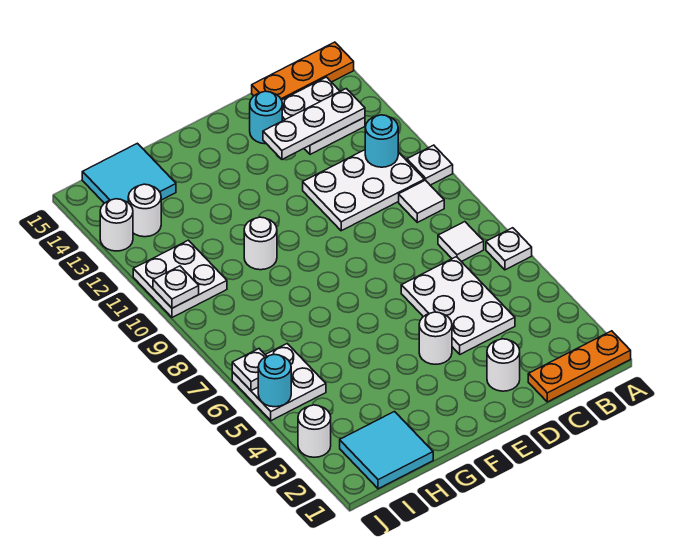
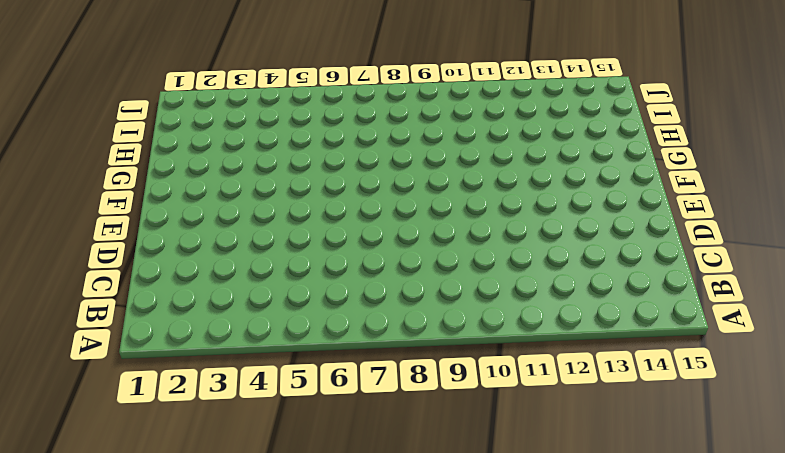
none -> orange 1x3 plate [528,331,631,402]
none -> white 1x1 plate [486,228,532,270]
none -> white 1x1 plate [407,145,453,185]

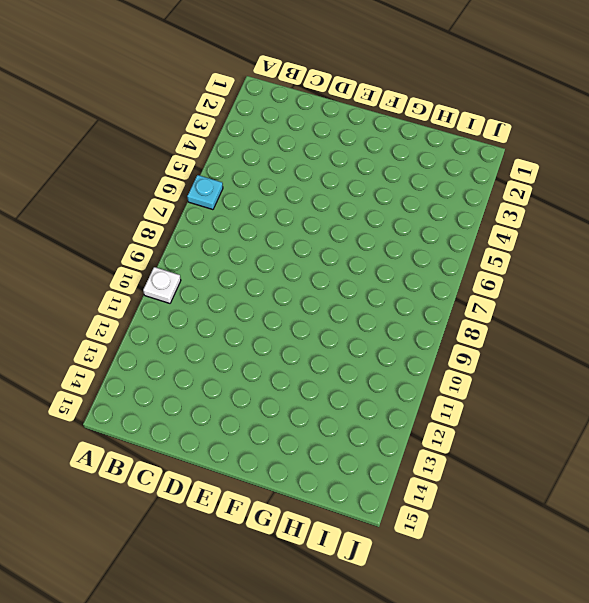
cyan 1x1 plate [187,175,223,210] -> white 1x1 plate [486,228,532,270]
none -> orange 1x3 plate [528,331,631,402]
none -> orange 1x3 plate [252,42,354,100]
none -> white 1x1 tile [438,222,484,262]

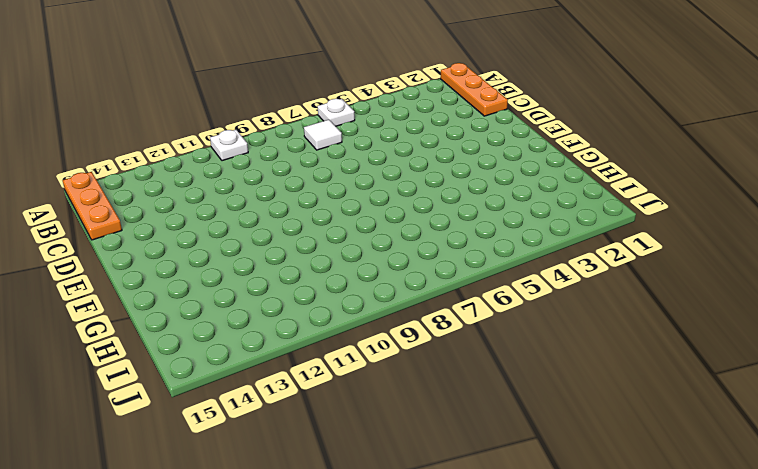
none -> white 1x1 tile [399,180,444,222]
none -> white 2x3 plate [303,150,424,231]
none -> white 2x2 plate [282,77,365,154]

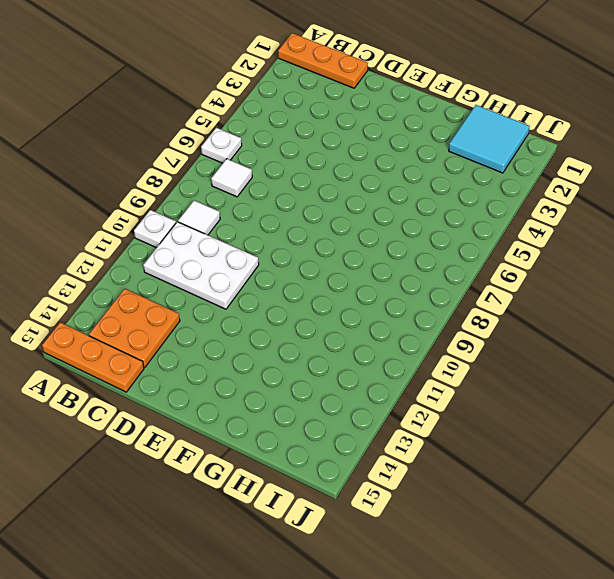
orange 2x2 plate [89,289,180,368] -> white 2x2 plate [282,77,365,154]
none -> white 2x3 plate [401,257,515,354]
none -> white 1x1 round brick [487,339,520,391]
none -> cyan 1x1 round brick [250,91,282,144]

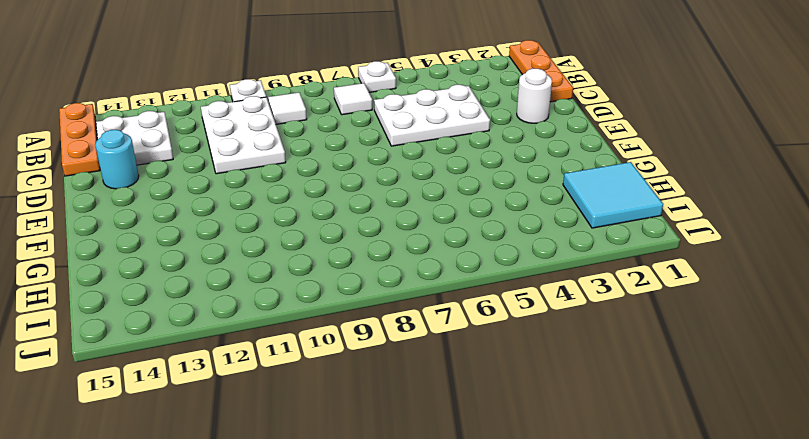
none -> white 1x1 round brick [419,312,452,364]
none -> white 1x1 round brick [244,217,277,270]
none -> cyan 2x2 tile [82,143,176,203]

